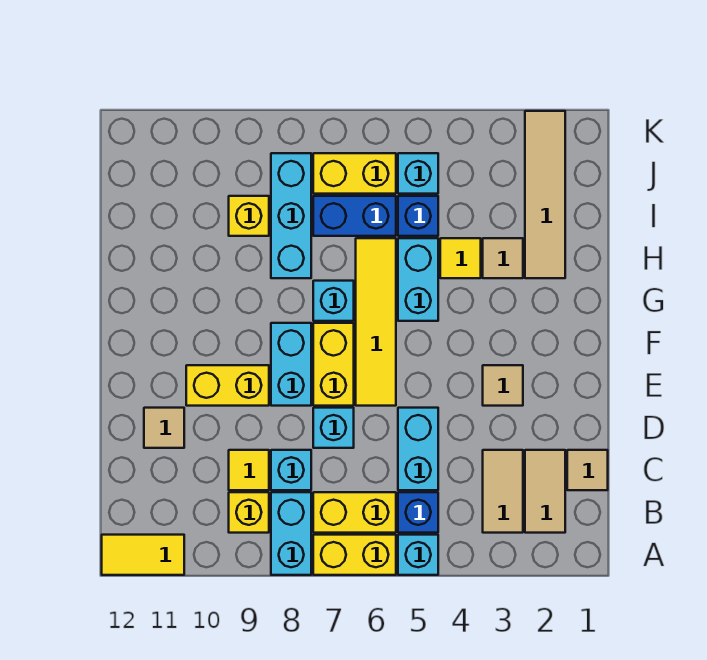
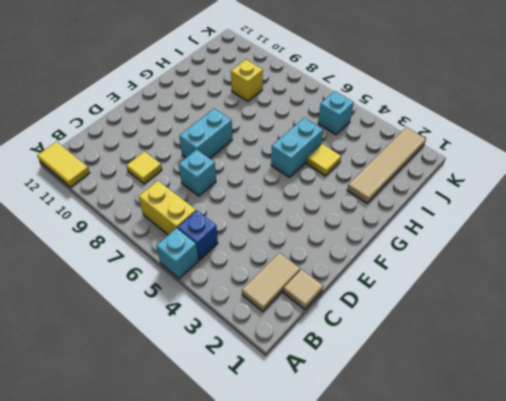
none -> yellow 1x2 brick [313,535,396,575]
none -> cyan 1x2 brick [271,492,311,575]
none -> tan 1x2 tile [483,450,523,533]
none -> yellow 1x1 brick [229,492,269,533]

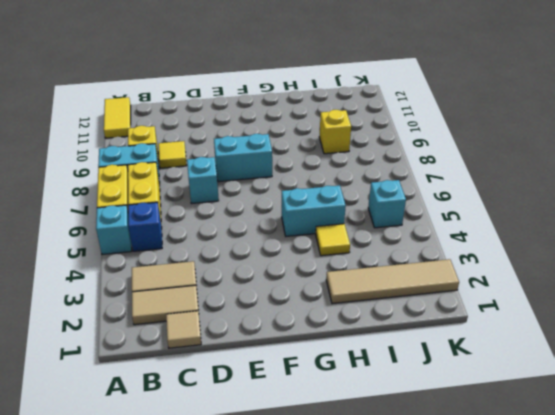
none -> cyan 1x2 brick [398,408,438,490]
none -> cyan 1x1 brick [271,450,311,490]
none -> tan 1x1 tile [144,408,184,448]
none -> tan 1x1 tile [483,365,523,406]

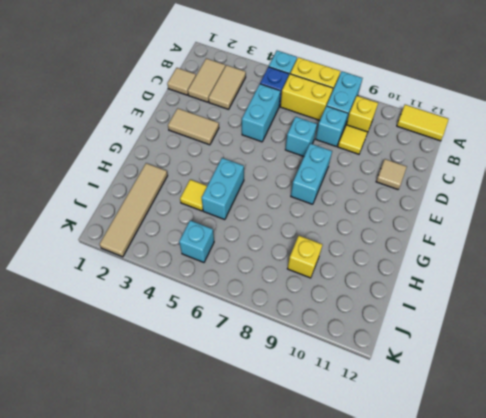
tan 1x2 tile [168,108,219,145] -> tan 1x1 tile [483,365,523,406]
none -> yellow 1x4 tile [356,238,396,406]
none -> yellow 1x2 brick [313,323,354,406]
none -> yellow 1x2 brick [186,365,269,406]
none -> cyan 1x1 brick [313,281,354,321]

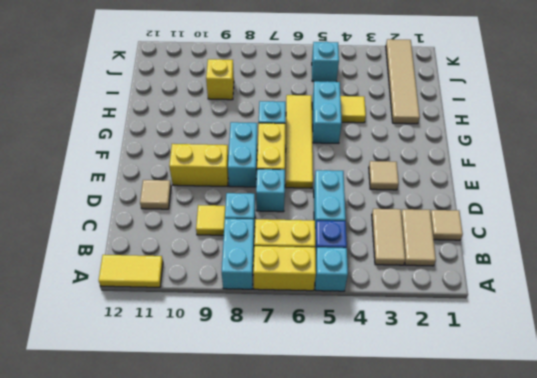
none -> yellow 1x1 brick [229,492,269,533]
none -> tan 1x1 tile [483,238,523,278]
none -> cyan 1x3 brick [271,153,311,278]
none -> blue 1x1 brick [398,196,438,236]

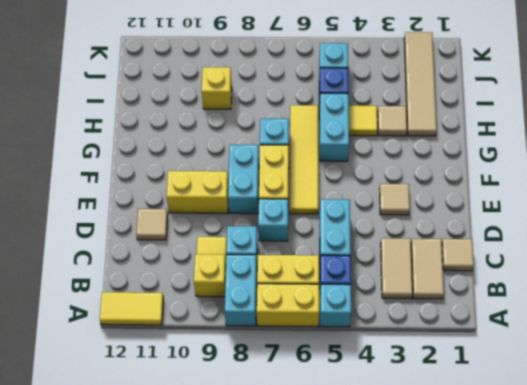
none -> cyan 1x3 brick [271,153,311,278]
none -> blue 1x2 brick [313,196,396,236]
none -> yellow 1x2 brick [313,153,396,194]

